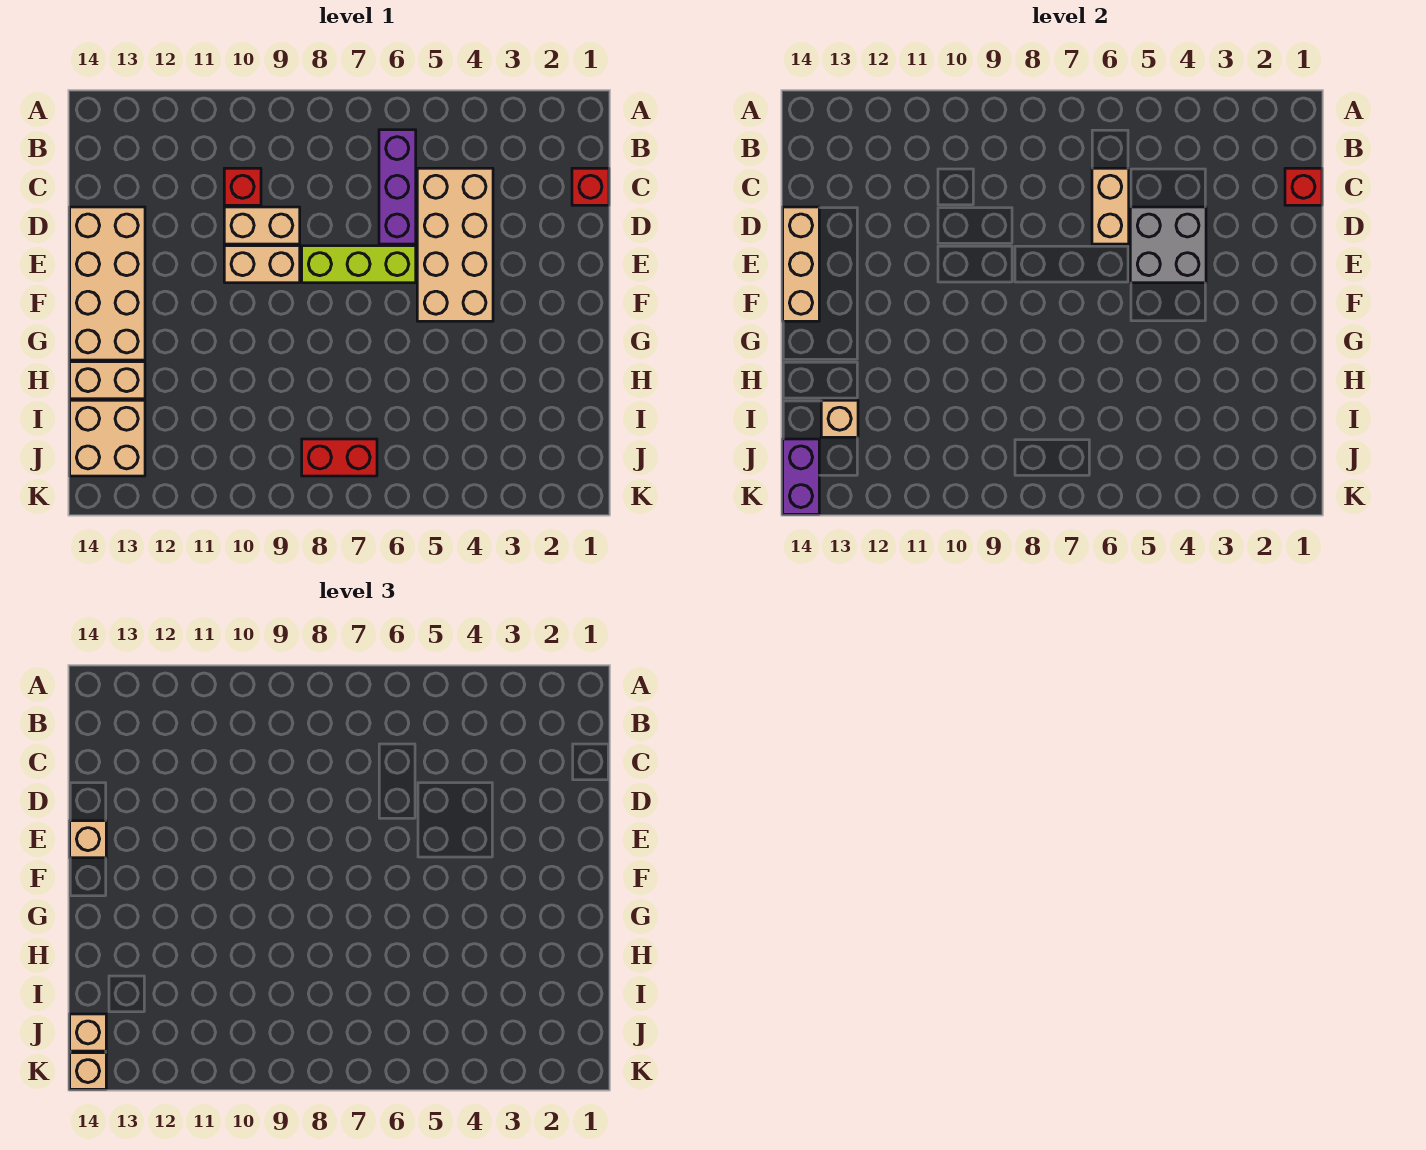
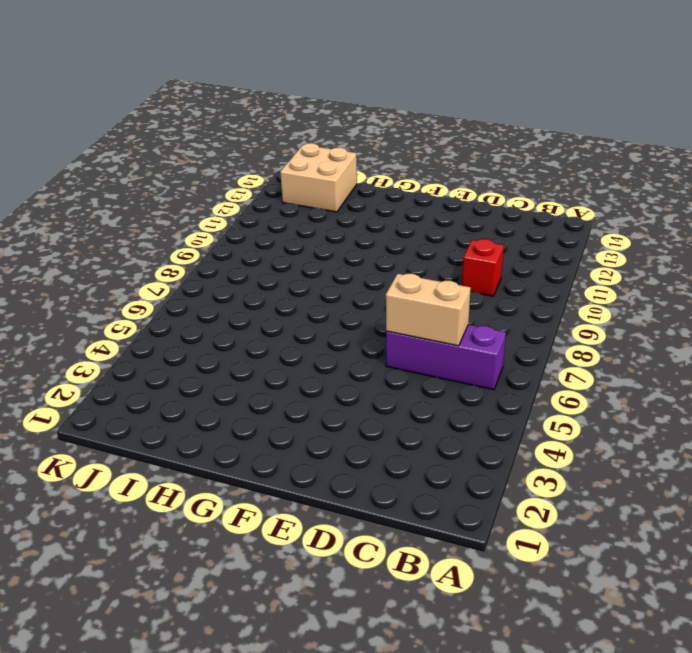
none -> red 1x1 brick [572,168,609,205]
none -> tan 2x4 brick [417,168,493,321]
none -> tan 1x2 brick [224,207,300,244]

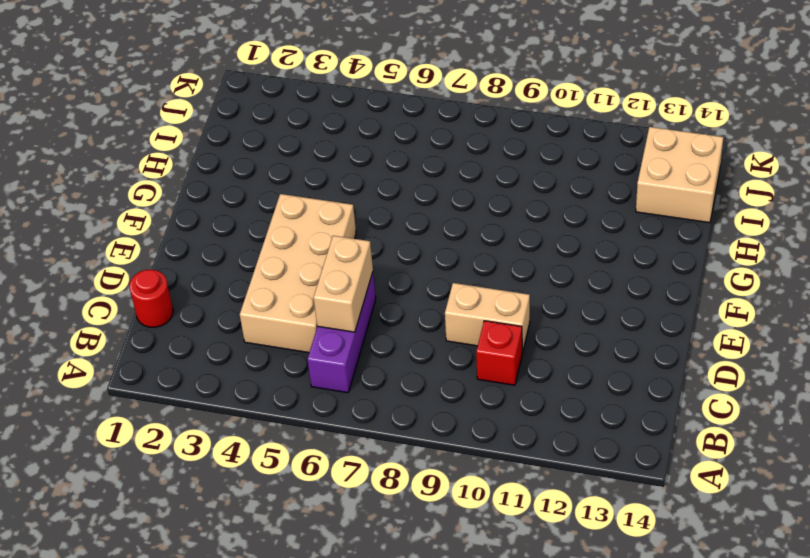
red 1x1 round brick [129,270,173,327] -> red 1x1 brick [572,168,609,205]
none -> tan 2x4 brick [70,207,145,360]
none -> lime 1x3 brick [302,246,416,283]
none -> tan 1x2 brick [224,246,300,283]

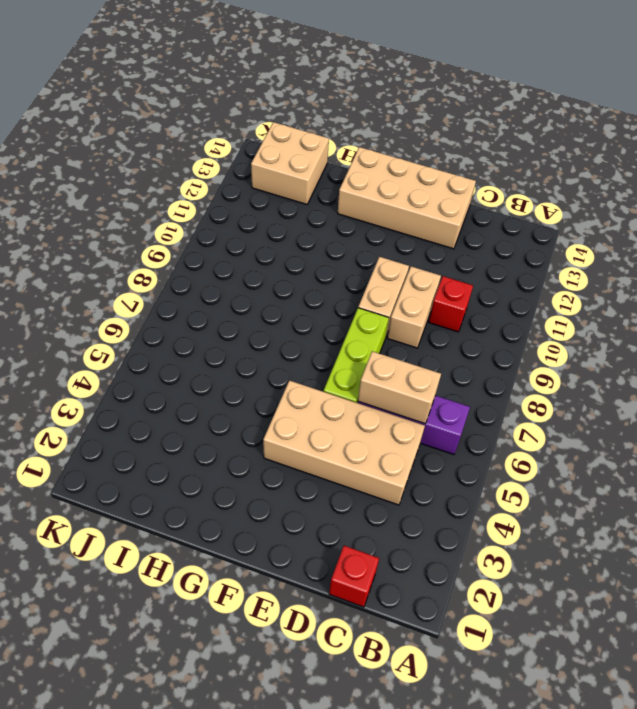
none -> tan 1x2 brick [70,362,145,399]
none -> red 1x2 brick [302,439,377,476]
none -> red 1x1 brick [1285,168,1322,205]

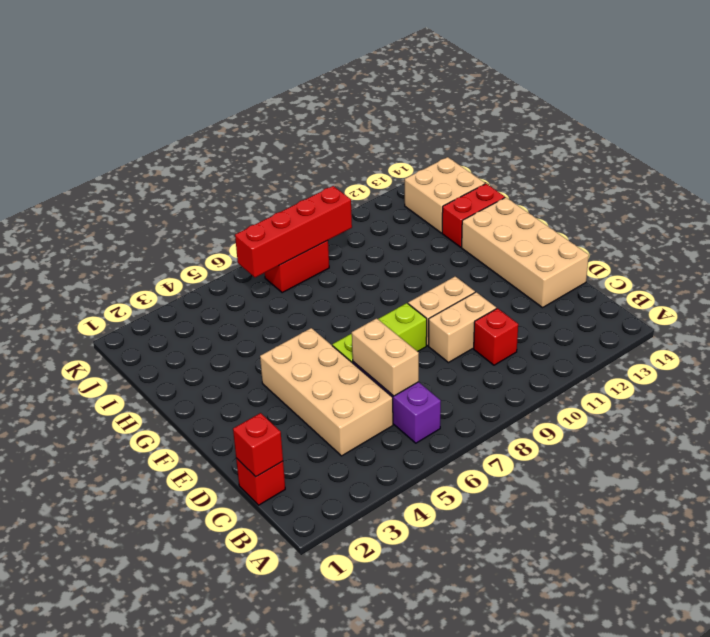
red 1x2 brick [442,184,505,247] -> tan 1x2 brick [70,362,145,399]
red 1x4 brick [235,186,352,277] -> none
none -> grey 2x2 brick [1130,207,1206,283]
none -> tan 1x3 brick [783,207,819,321]
none -> tan 1x1 brick [821,400,858,437]

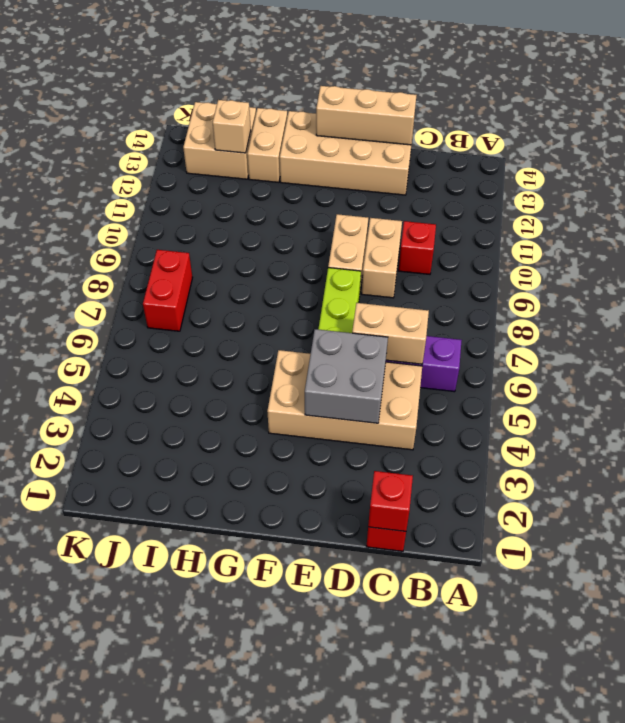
none -> purple 1x2 brick [783,439,819,514]
none -> tan 1x1 brick [70,821,106,858]
none -> tan 1x1 brick [70,1014,106,1051]

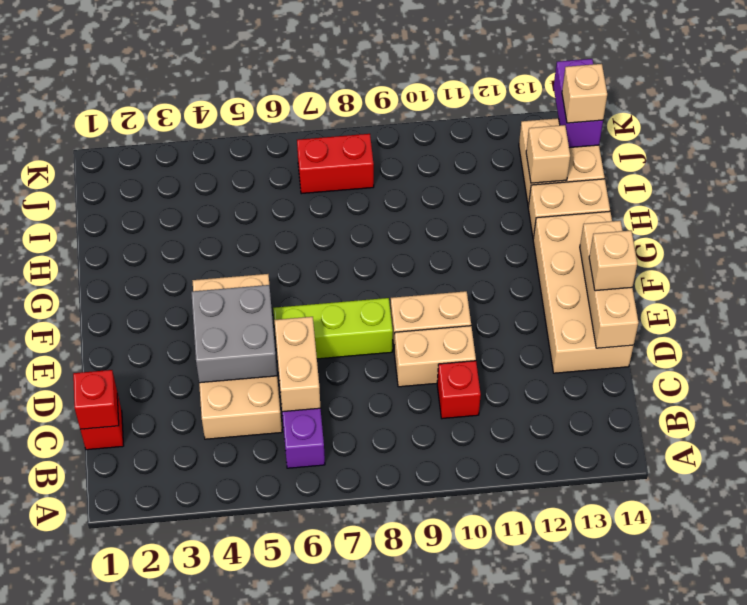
none -> tan 1x1 brick [70,1053,106,1089]

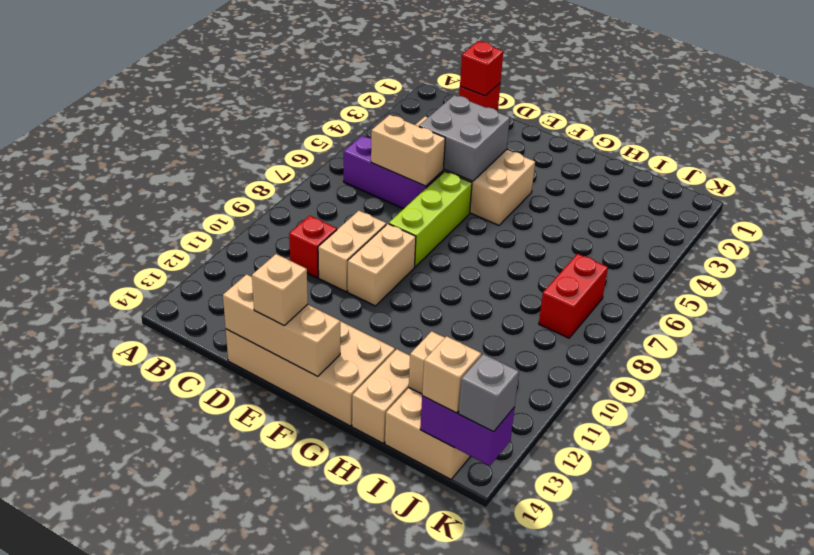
grey 1x1 brick [458,354,519,432] -> tan 1x1 brick [70,1053,106,1089]

